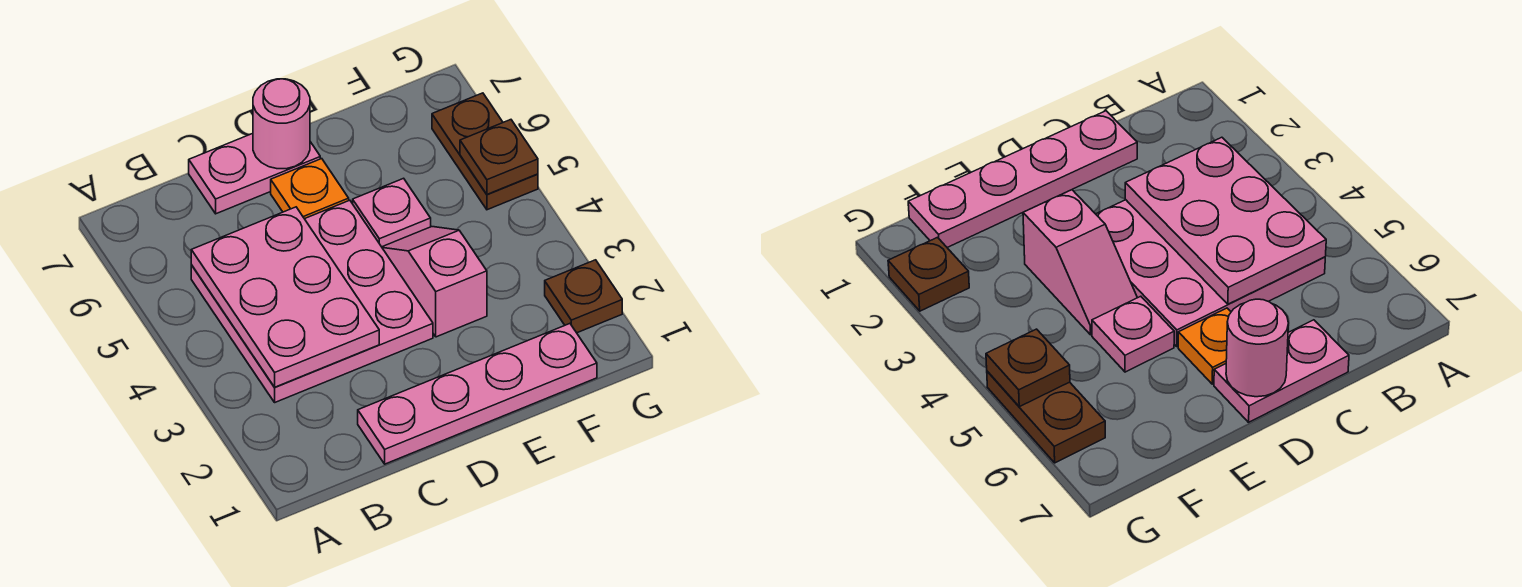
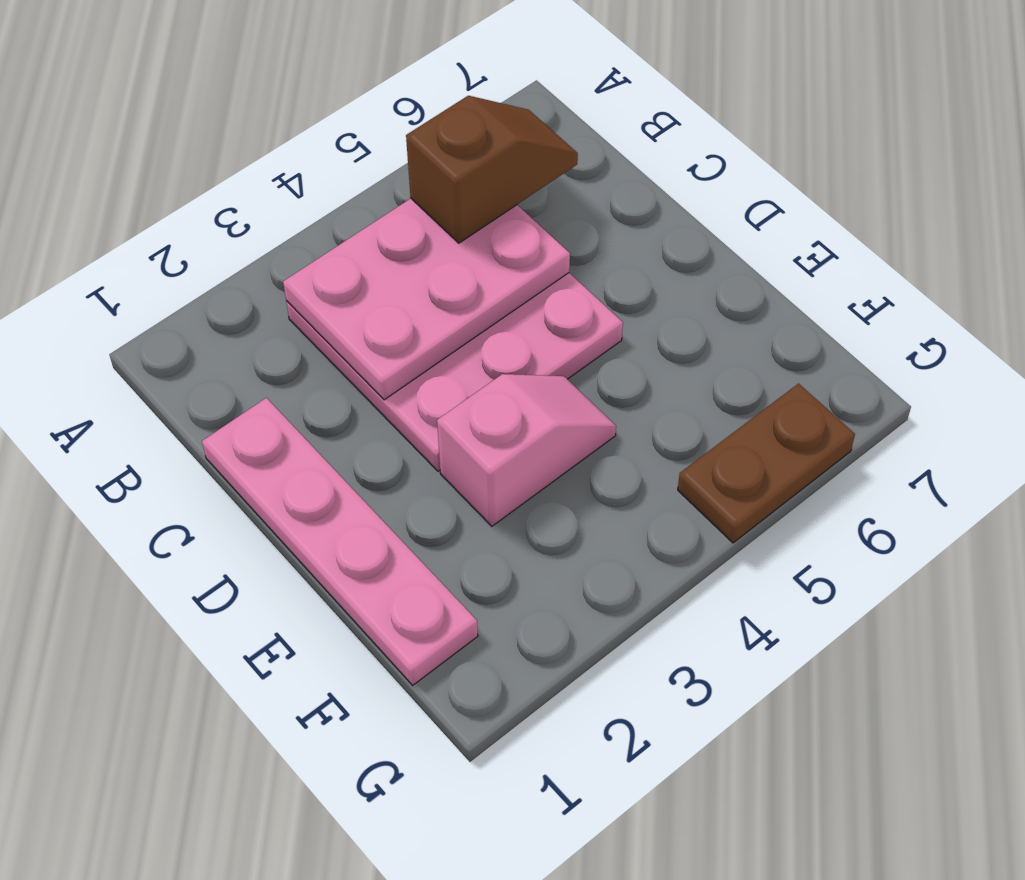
brown 1x2 slope [406,96,578,243] -> none
none -> pink 1x2 plate [189,134,320,214]
none -> orange 1x1 plate [271,159,349,219]

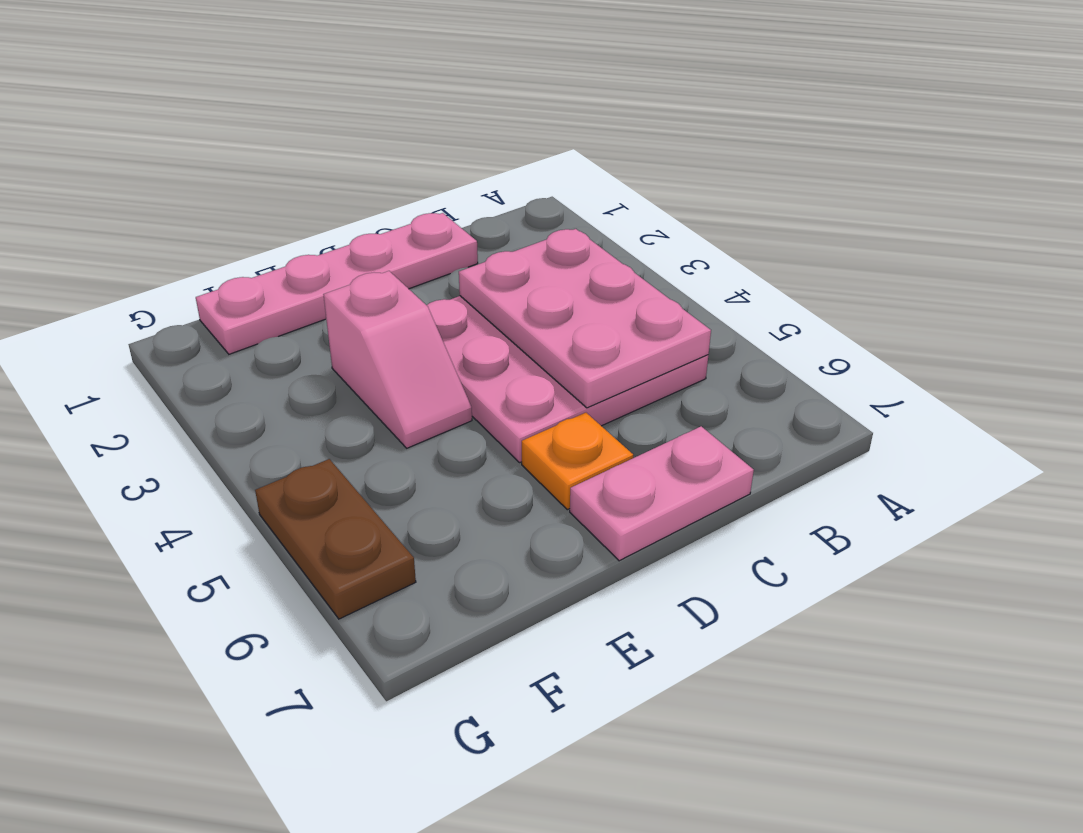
none -> pink 1x1 plate [353,178,431,247]
none -> brown 1x1 plate [545,260,622,333]

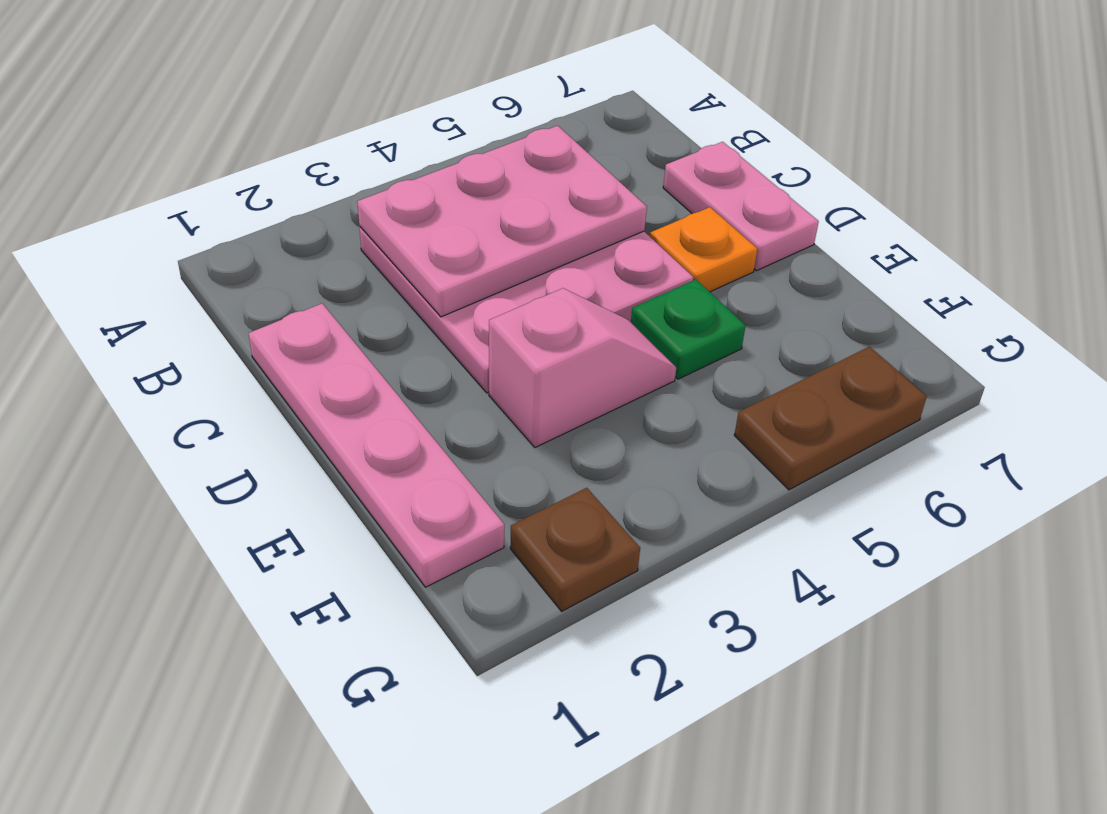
green 1x1 plate [631,279,746,379] -> pink 1x1 plate [353,178,431,247]
none -> pink 1x1 round brick [253,79,310,169]
none -> brown 1x1 plate [460,120,538,194]

